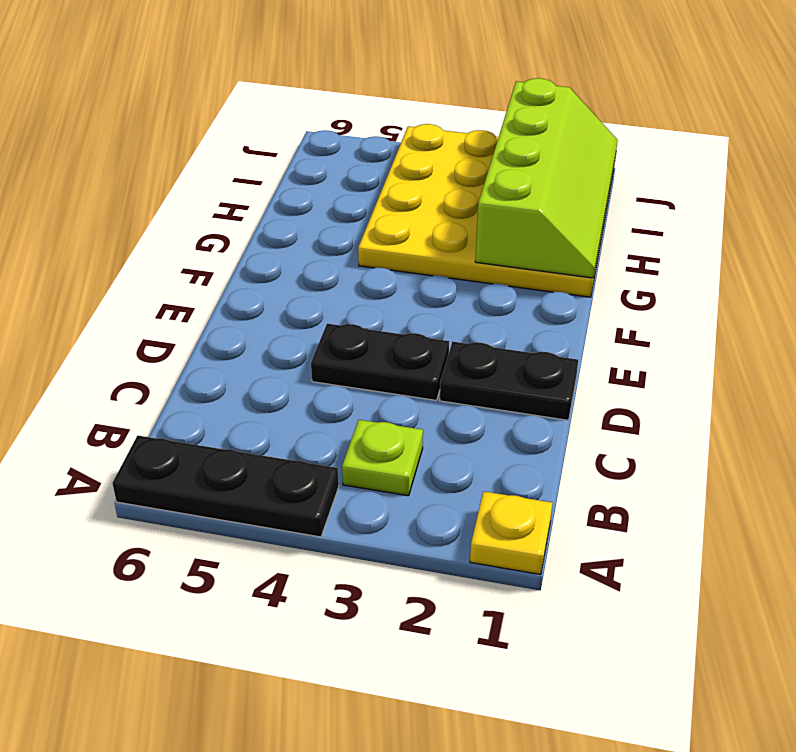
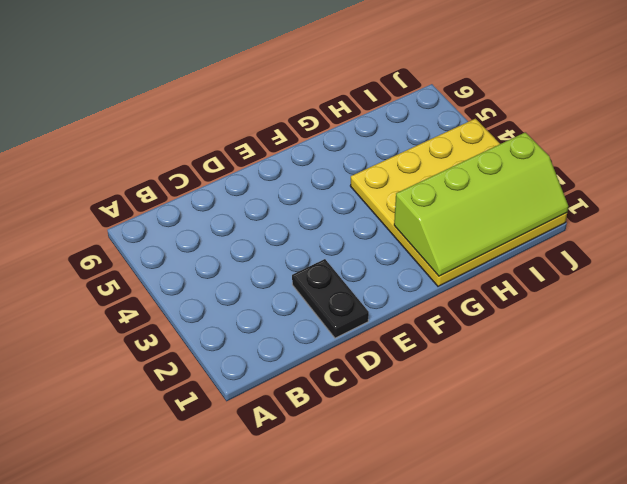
none -> yellow 1x1 plate [470,491,553,575]
none -> black 1x3 plate [112,435,339,537]

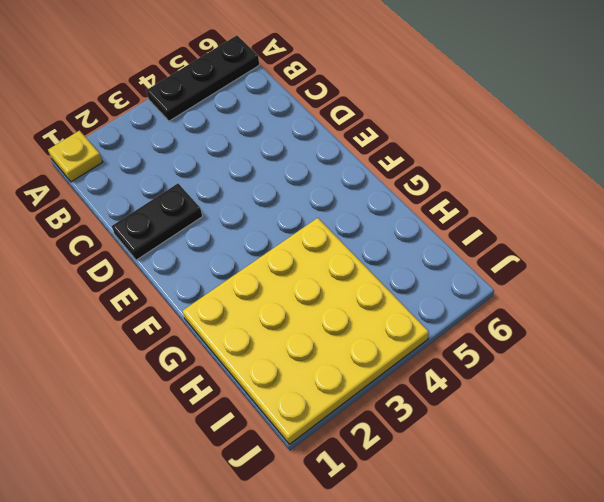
none -> lime 1x1 plate [342,420,423,496]
none -> black 1x2 plate [311,324,449,400]

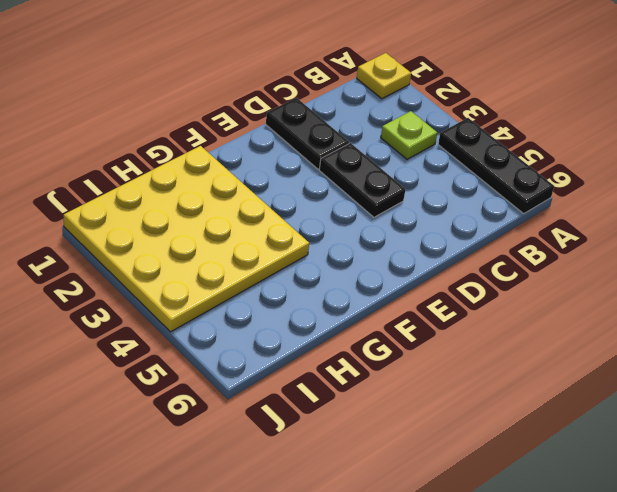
none -> lime 2x4 slope [475,78,618,278]

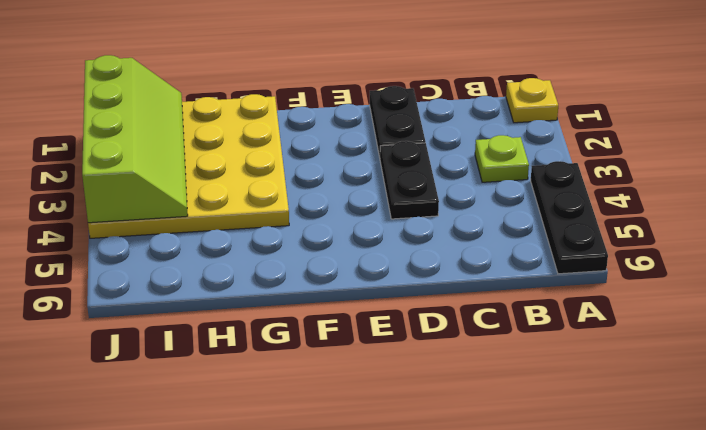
lime 2x4 slope [82,55,188,223] -> lime 2x4 slope turned to [475,78,618,278]

